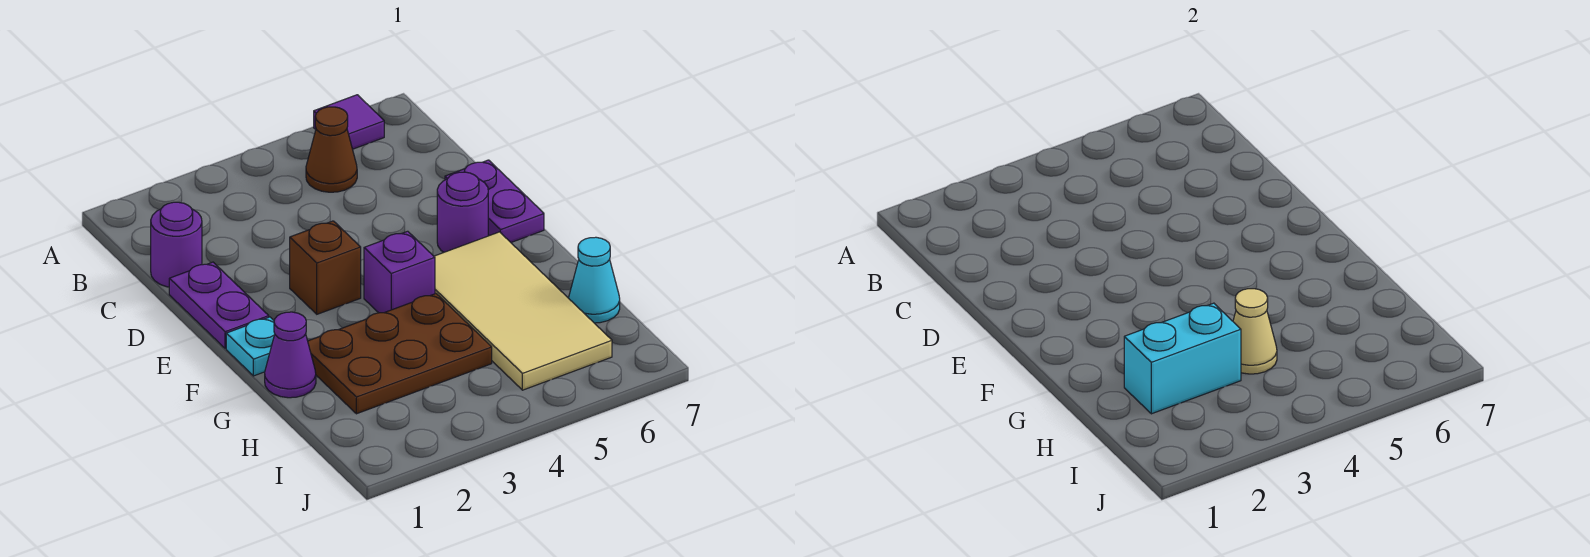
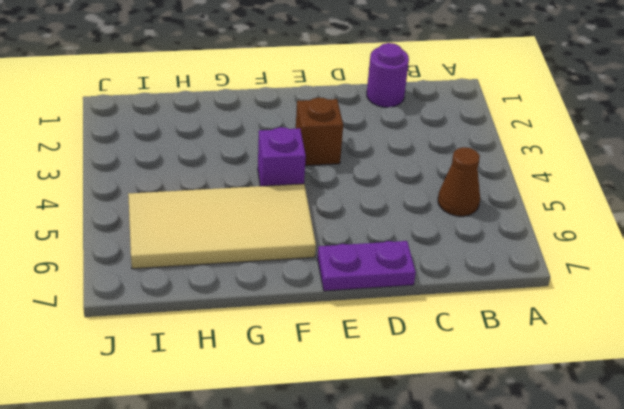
none -> purple 1x1 tile [314,95,384,149]
none -> purple 1x2 plate [169,262,269,348]
none -> purple 1x1 round brick [437,172,488,252]

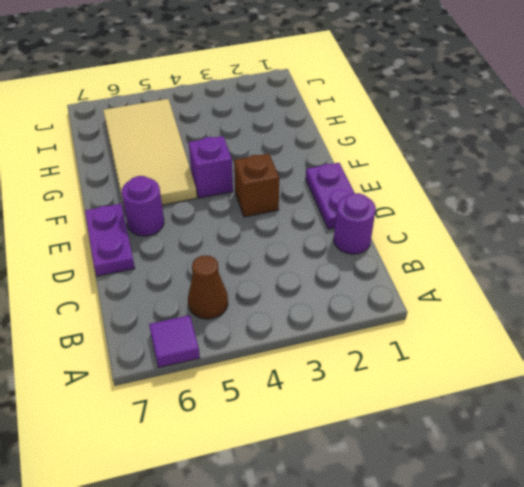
none -> cyan 1x1 plate [226,317,275,376]
none -> purple 1x1 cone [265,312,316,398]
none -> brown 2x3 plate [308,294,492,414]

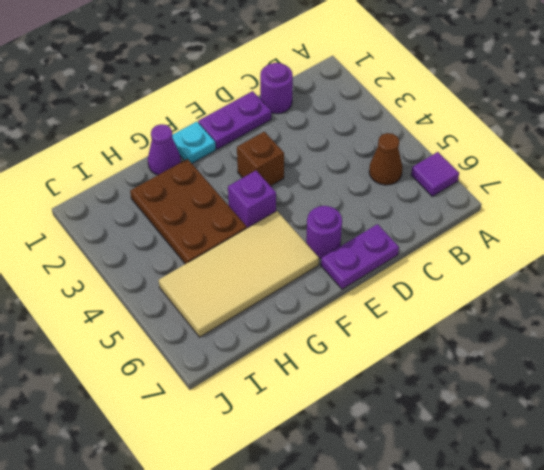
none -> cyan 1x1 cone [569,237,620,323]
none -> cyan 1x2 brick [1124,303,1241,414]
none -> tan 1x1 cone [1233,289,1277,374]

